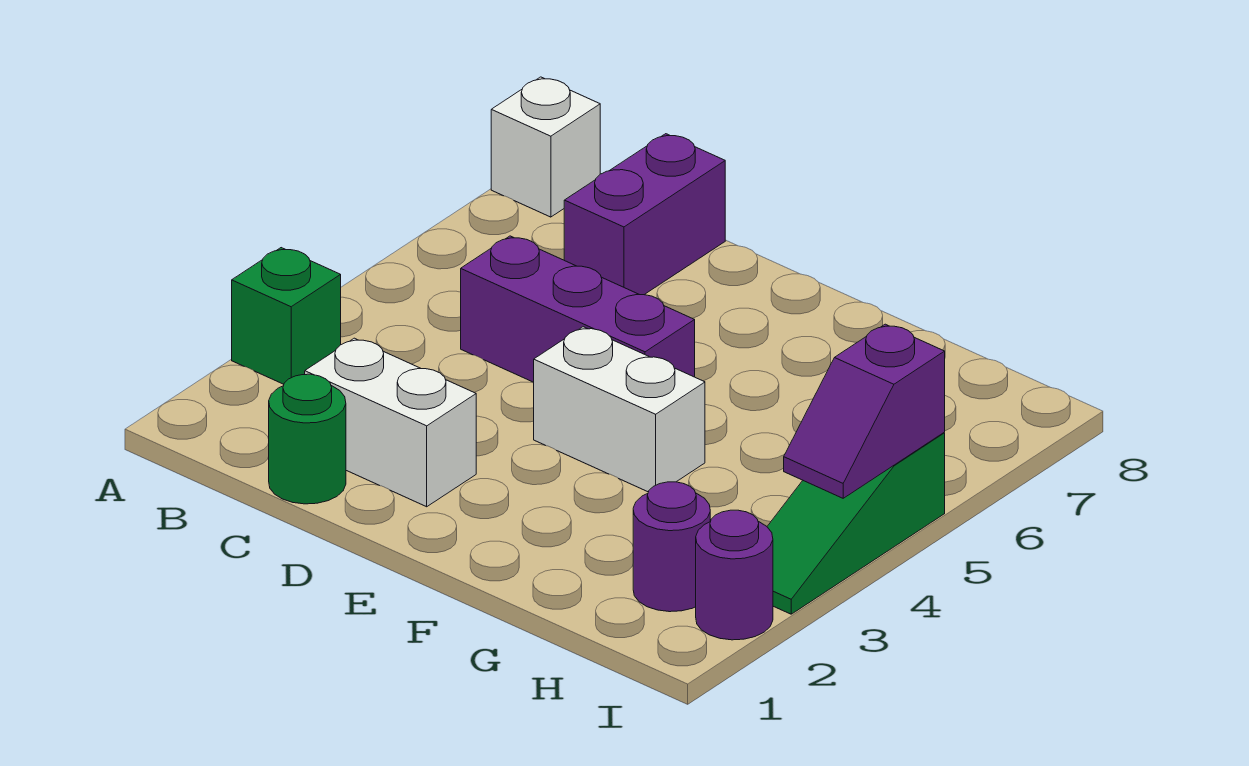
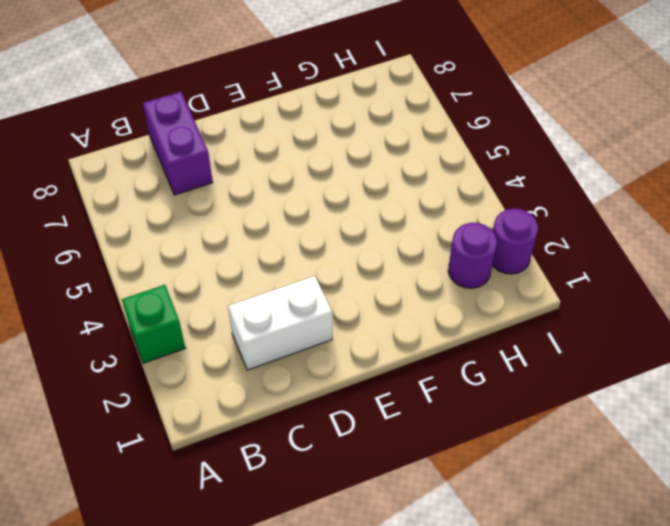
none -> white 1x1 brick [491,77,600,217]
none -> green 1x1 round brick [269,374,346,504]

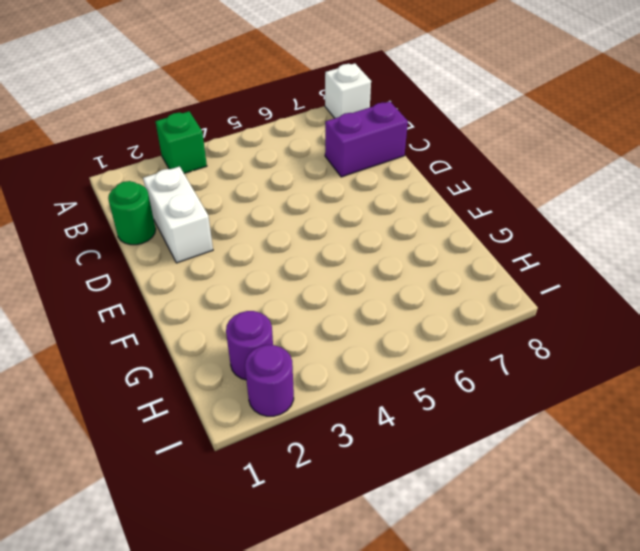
none -> purple 1x3 brick [461,236,695,382]
none -> white 1x2 brick [534,327,705,492]

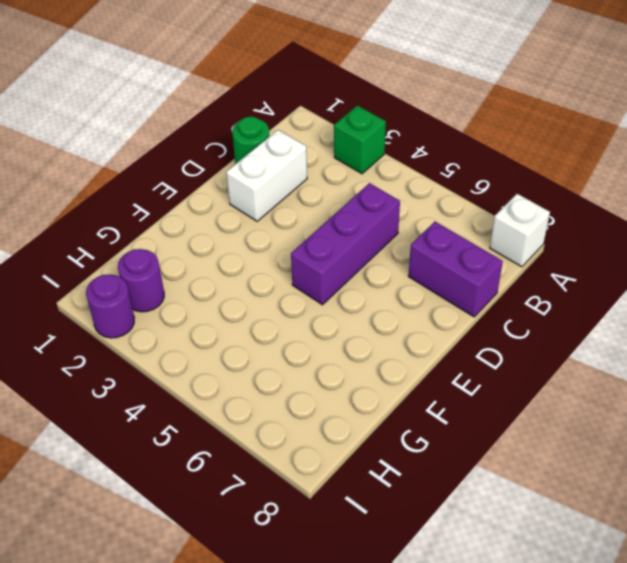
none -> white 1x2 brick [534,327,705,492]
none -> green 1x3 slope [767,433,945,614]

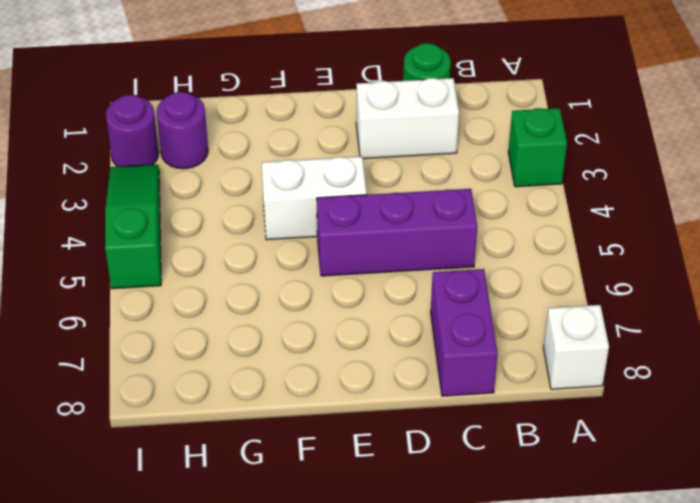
none -> purple 1x2 slope [784,324,945,498]

